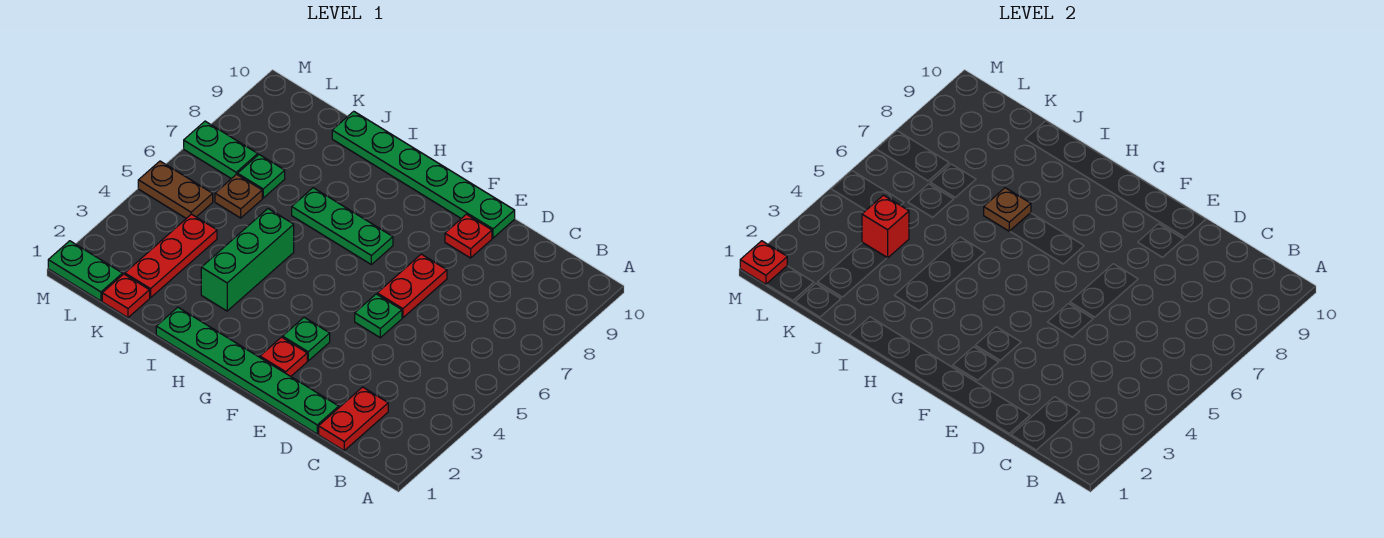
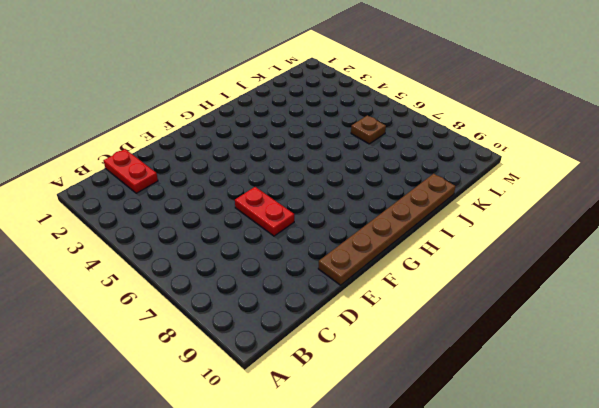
brown 1x6 plate [318,174,456,285] -> green 1x6 plate [332,111,515,238]
none -> green 1x6 plate [156,307,339,434]
none -> green 1x1 plate [355,294,402,338]
none -> red 1x1 plate [445,214,492,258]

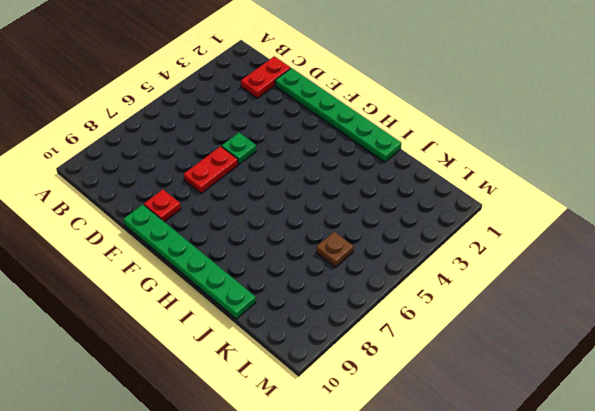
none -> red 1x1 plate [260,337,307,376]
none -> green 1x1 plate [283,317,330,361]
none -> green 1x3 plate [292,188,393,264]

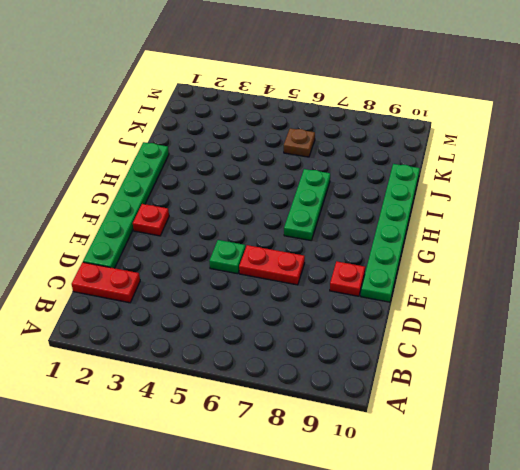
none -> green 1x1 plate [283,317,330,361]
none -> green 1x3 brick [201,209,294,311]
none -> red 1x1 plate [102,274,150,318]

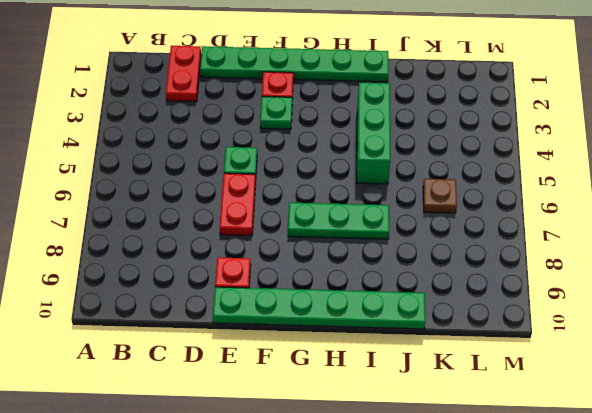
none -> red 1x1 plate [102,274,150,318]
none -> red 1x3 plate [125,214,217,298]
none -> green 1x1 plate [238,155,285,198]

